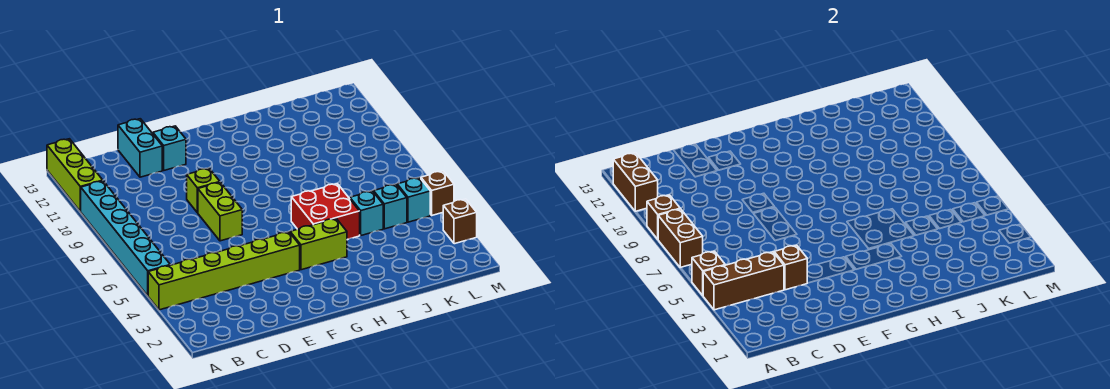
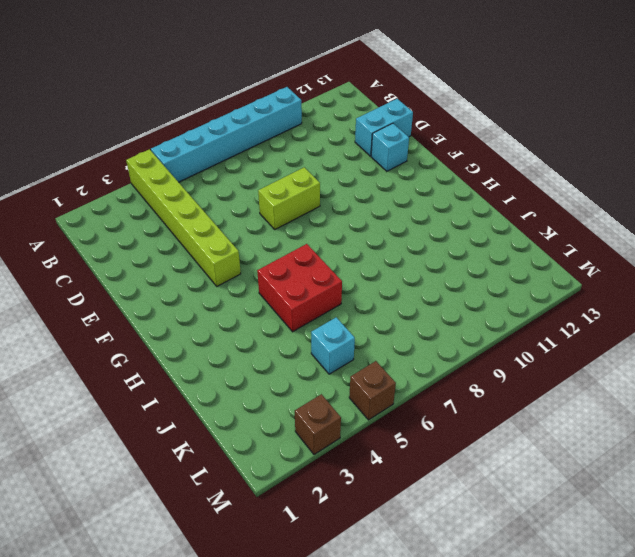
none -> lime 1x3 brick [47,139,103,211]
none -> lime 1x1 brick [187,168,220,213]
none -> lime 1x2 brick [290,219,347,270]

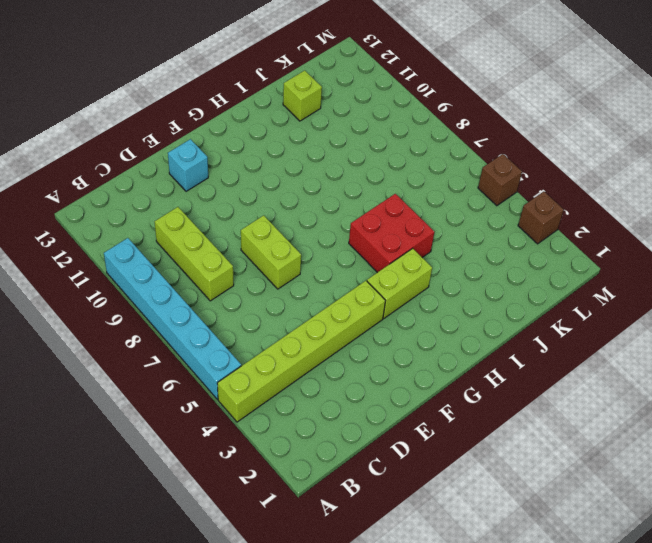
lime 1x3 brick [155,207,234,301] -> lime 1x3 brick moved to [47,139,103,211]
lime 1x1 brick [283,70,322,121] -> lime 1x1 brick moved to [187,168,220,213]
none -> cyan 1x2 brick [118,119,162,177]
none -> cyan 1x1 brick [350,191,383,235]
none -> cyan 1x1 brick [374,184,407,229]

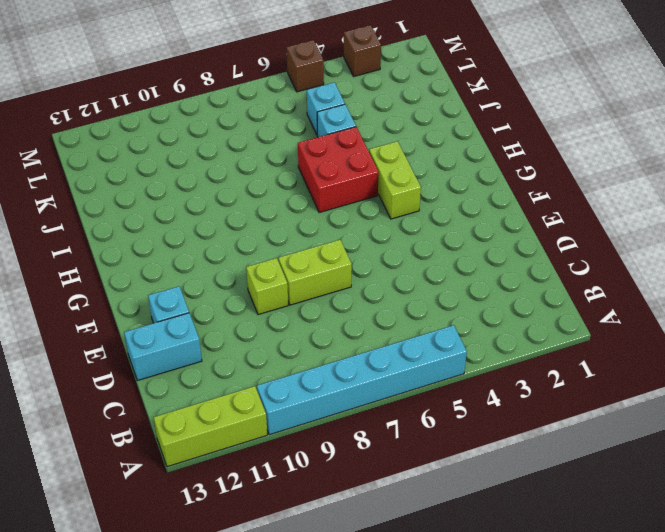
none -> lime 1x6 brick [148,232,300,310]
none -> cyan 1x1 brick [397,178,430,222]
none -> brown 1x3 brick [703,252,784,310]

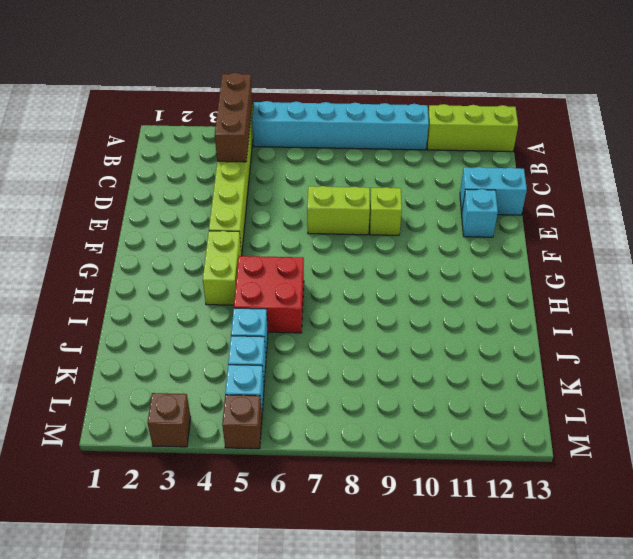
none -> brown 1x1 brick [692,251,725,296]
none -> brown 1x2 brick [658,209,703,268]
none -> brown 1x1 brick [647,195,680,239]

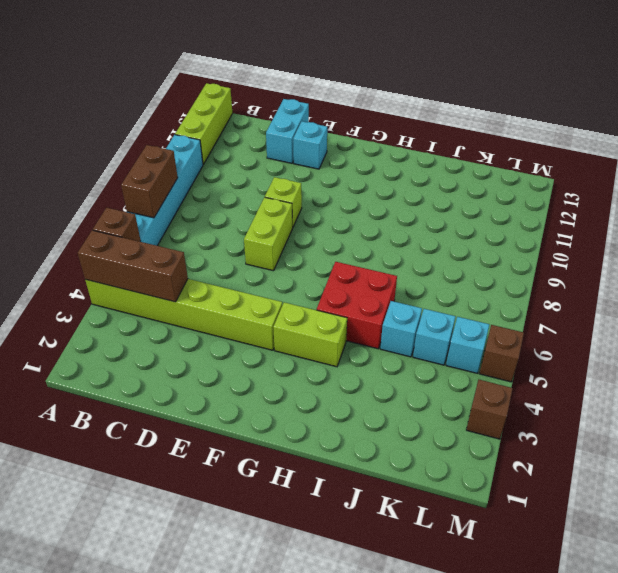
none -> brown 1x1 brick [647,195,680,239]
none -> brown 1x2 brick [613,153,658,211]
none -> brown 1x1 brick [774,245,807,290]

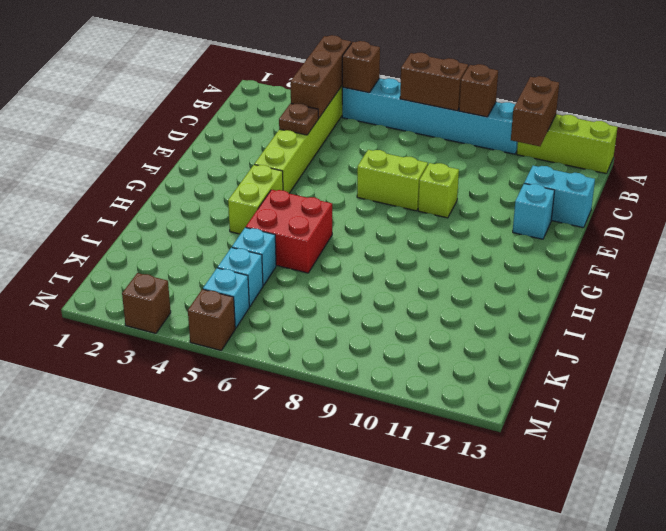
brown 1x2 brick [511,76,559,146] -> brown 1x2 brick turned to [613,153,658,211]
brown 1x1 plate [279,103,319,135] -> brown 1x1 brick [774,245,807,290]

